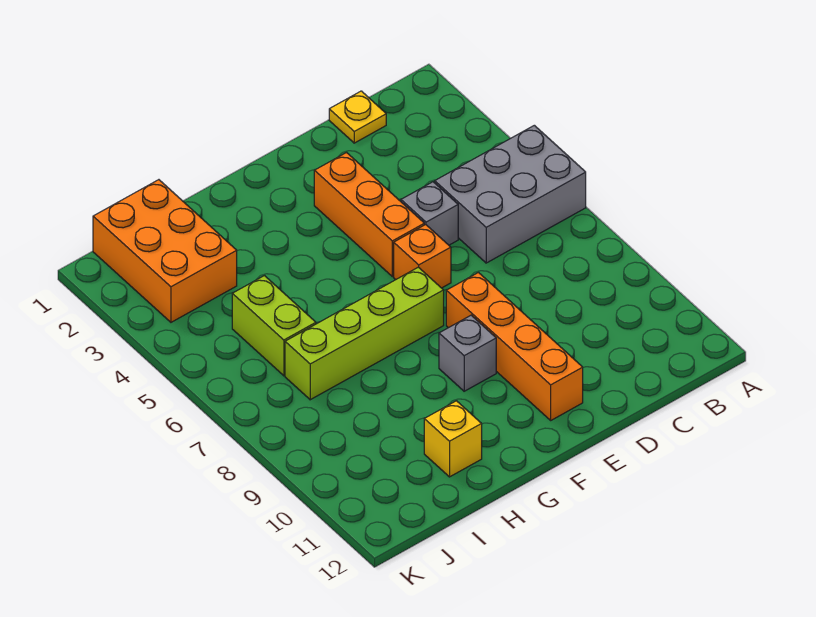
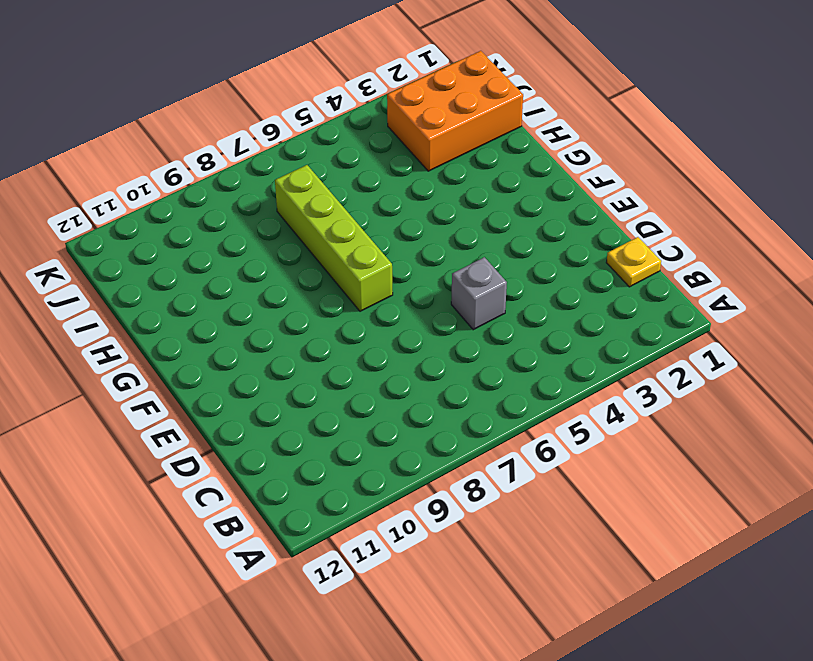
none -> grey 2x3 brick [435,125,586,263]
none -> orange 1x3 brick [314,153,424,277]

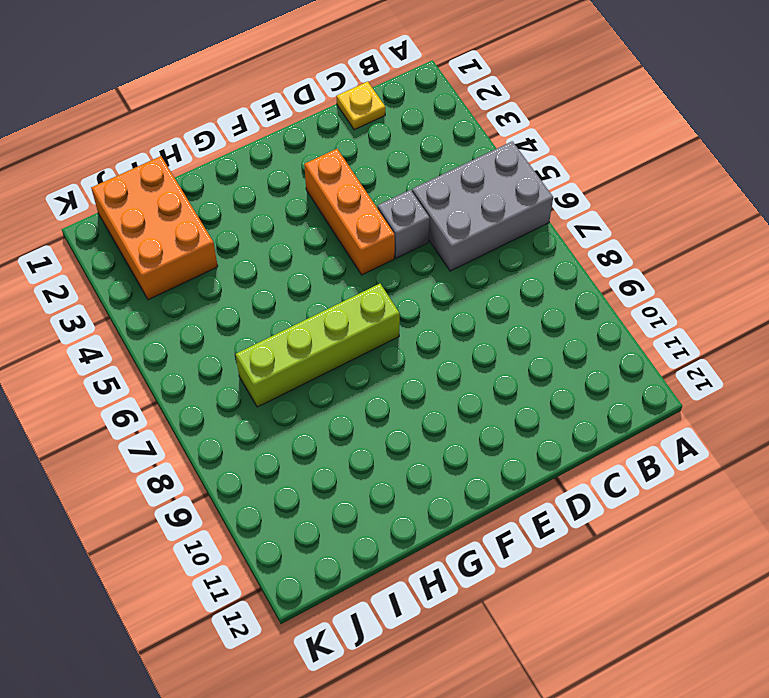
none -> orange 1x1 brick [394,225,451,288]
none -> orange 1x4 brick [446,273,583,420]

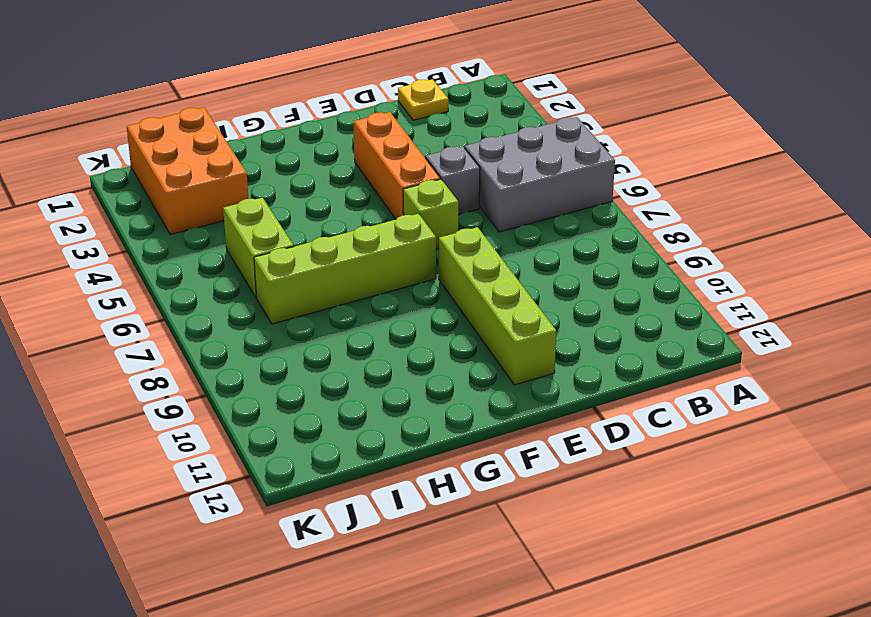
lime 1x1 brick [403,179,458,249] -> orange 1x1 brick [394,225,451,288]
lime 1x4 brick [439,227,556,385] -> orange 1x4 brick [446,273,583,420]
none -> grey 1x1 brick [439,315,496,391]
none -> yellow 1x1 brick [424,401,482,477]

